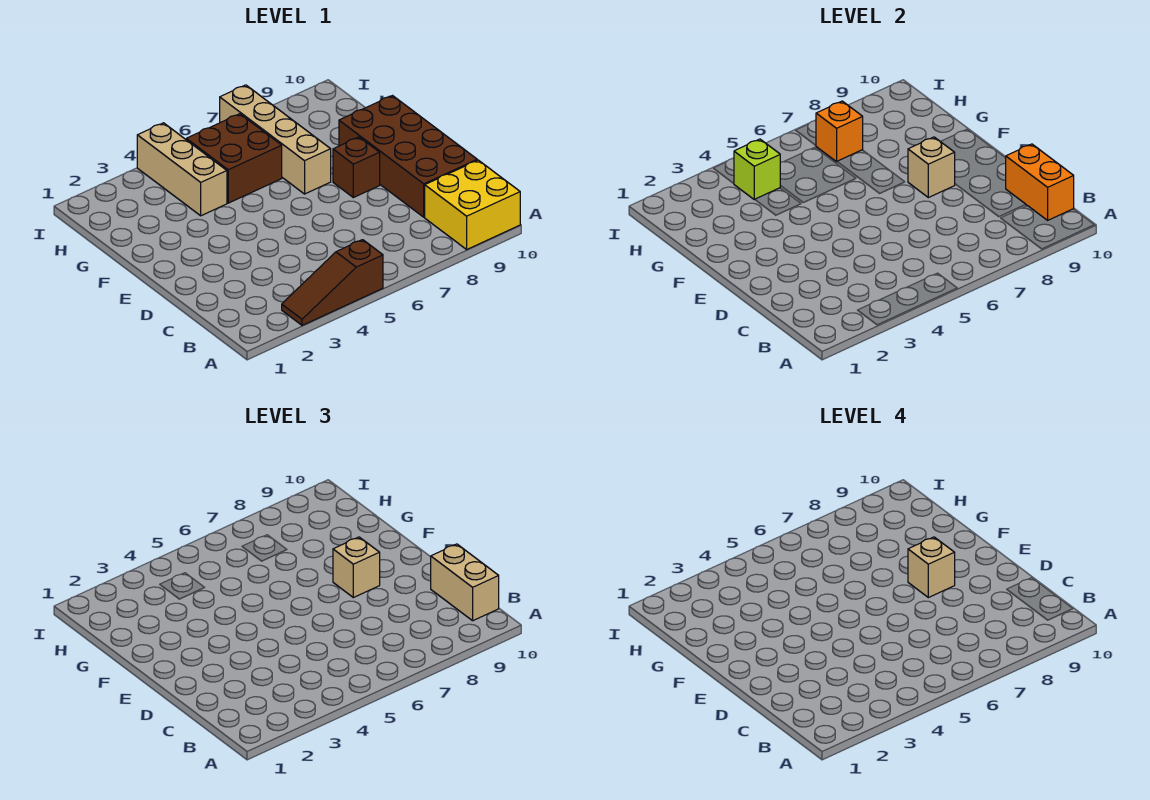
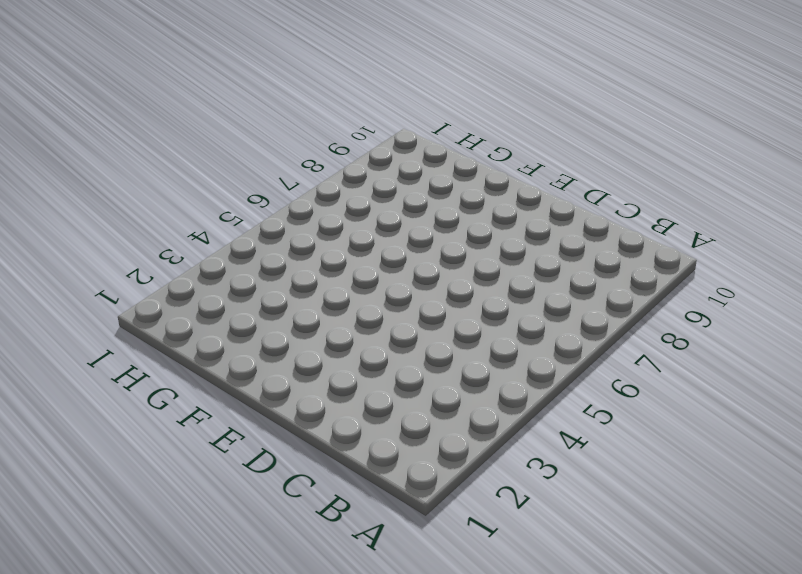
none -> brown 1x3 slope [282,240,383,325]
none -> yellow 2x2 brick [425,160,520,249]
none -> brown 2x4 brick [339,96,477,217]

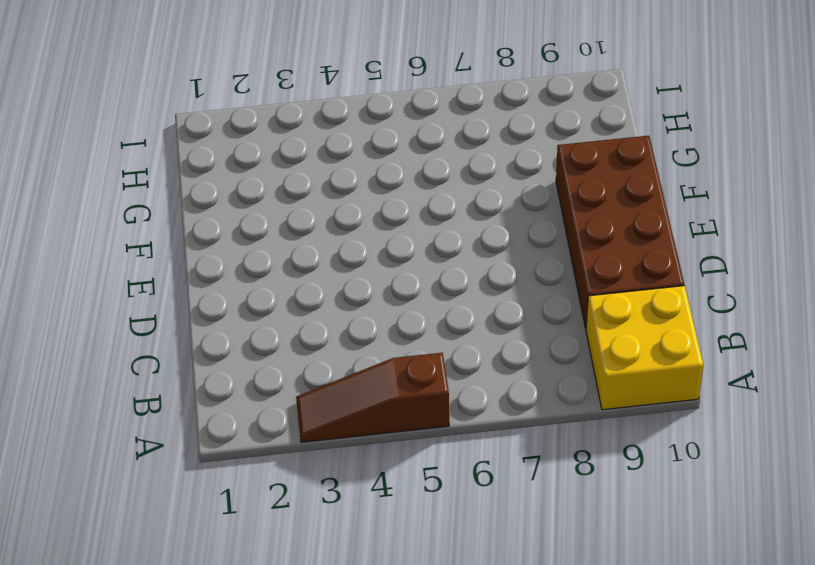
none -> brown 1x1 brick [333,137,380,198]
none -> tan 1x4 brick [220,85,331,194]
none -> tan 1x3 brick [137,123,227,216]

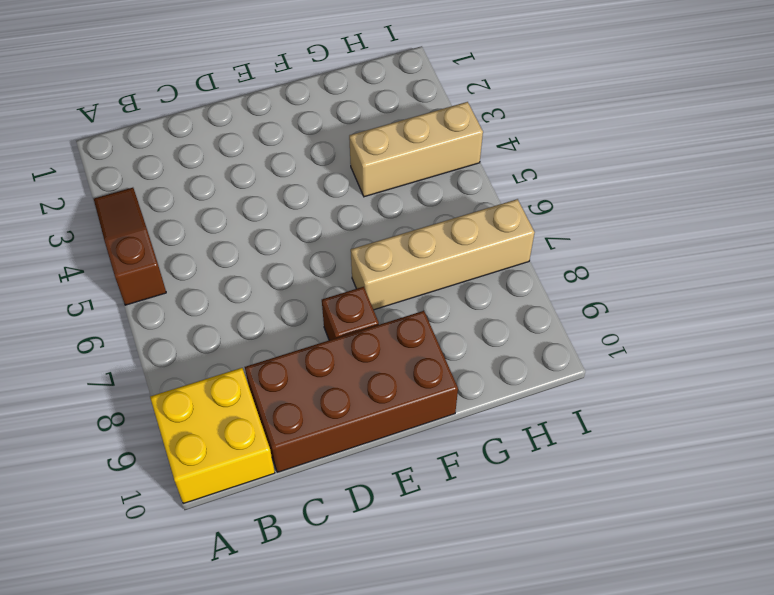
none -> brown 2x2 brick [186,114,282,203]
none -> orange 1x2 brick [1006,144,1074,220]
none -> tan 1x1 brick [908,137,955,198]

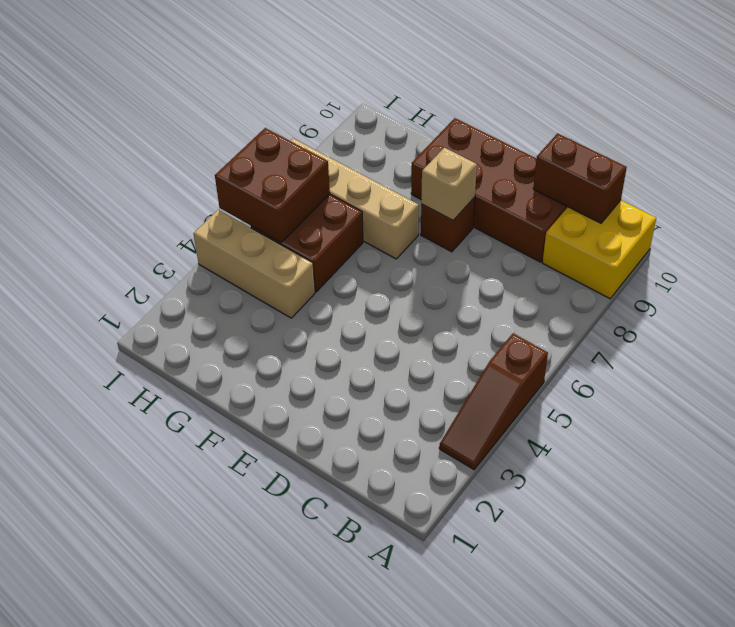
brown 1x2 brick [533,133,627,223] -> orange 1x2 brick [1006,144,1074,220]
brown 2x2 brick [215,128,330,242] -> none
none -> lime 1x1 brick [734,139,780,200]
none -> orange 1x1 brick [816,101,863,162]
none -> tan 1x2 brick [431,544,499,621]

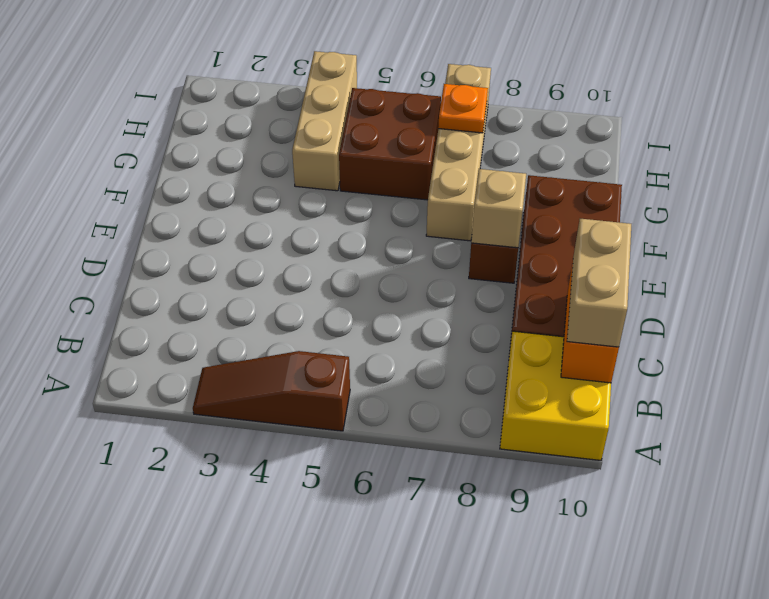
orange 1x1 plate [438,84,488,133] -> orange 1x1 brick [816,101,863,162]
none -> lime 1x1 brick [734,139,780,200]
none -> tan 1x1 brick [333,537,380,598]
none -> tan 1x1 brick [908,537,955,598]

